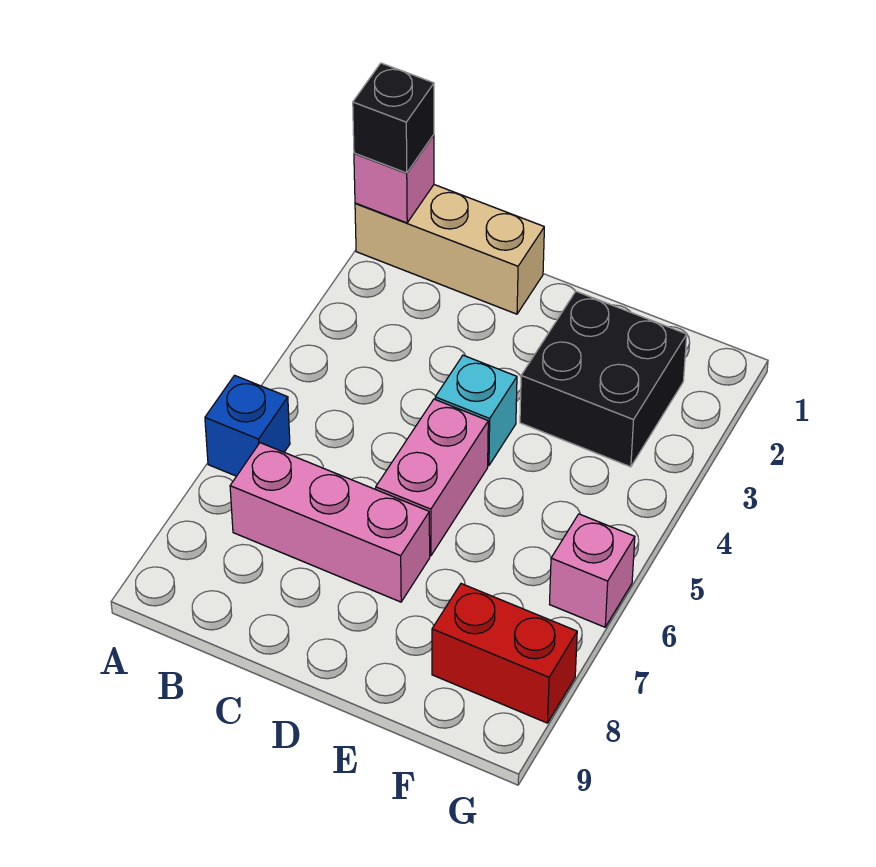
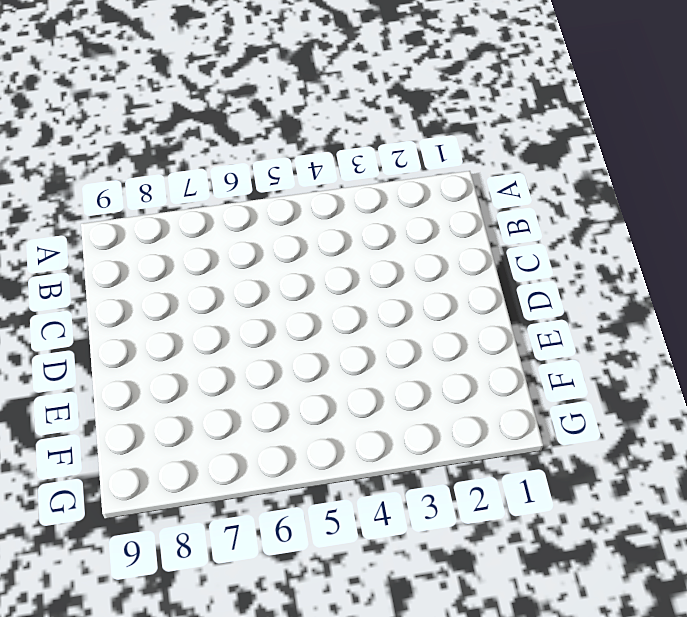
none -> tan 1x3 brick [355,185,544,314]
none -> blue 1x1 brick [205,375,290,476]

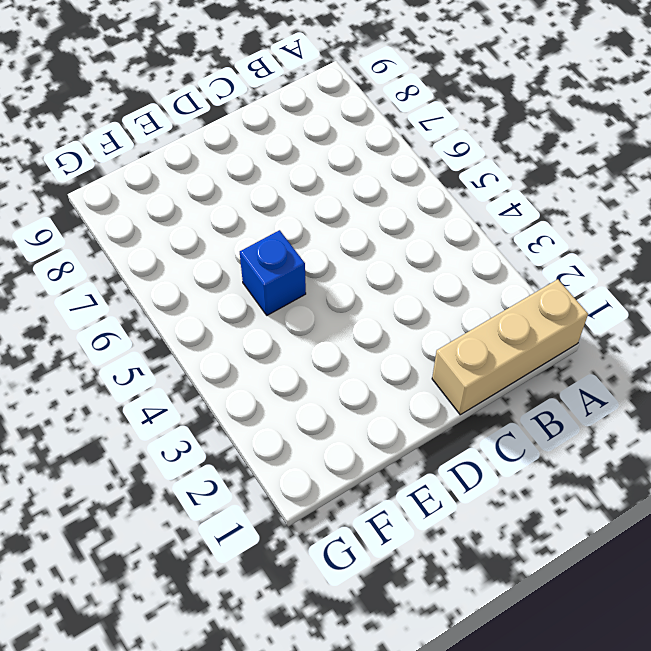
blue 1x1 brick [240,230,306,315] -> blue 1x1 brick moved to [205,375,290,476]
none -> pink 1x3 brick [230,443,430,602]
none -> cyan 1x1 brick [435,355,517,466]

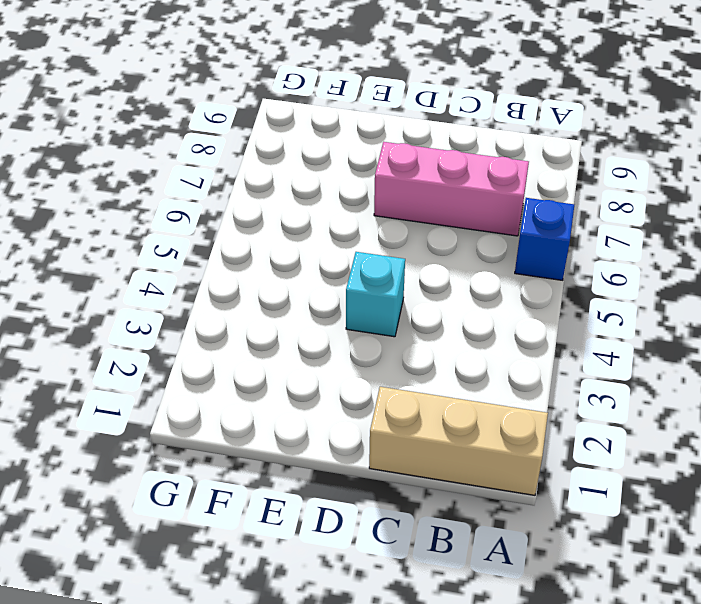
none -> pink 1x2 brick [376,399,488,556]
none -> black 2x2 brick [520,291,687,467]

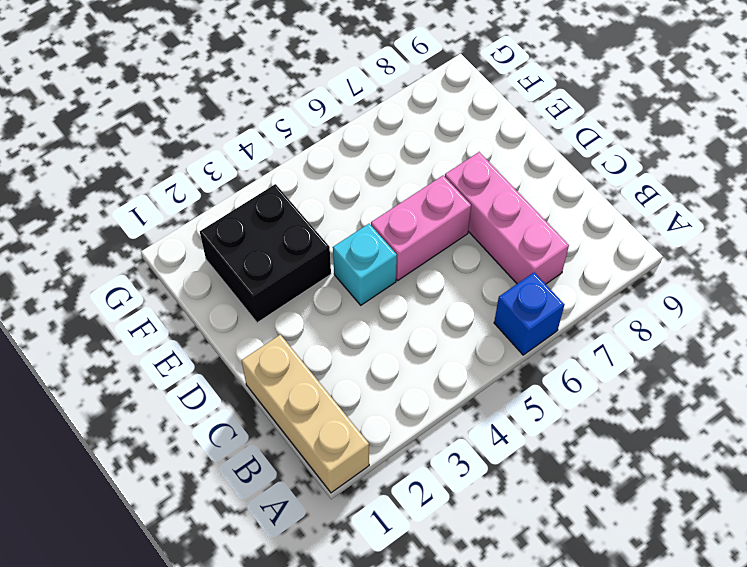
none -> red 1x2 brick [432,584,577,723]
none -> pink 1x1 brick [550,514,635,627]

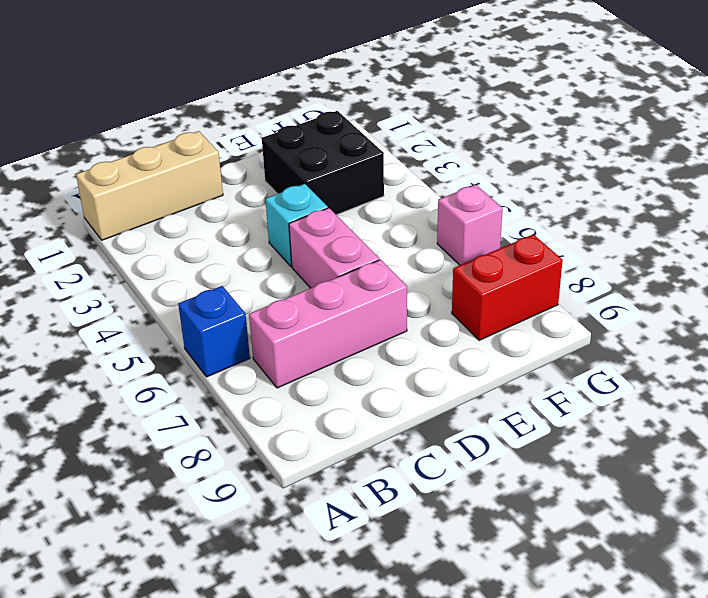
none -> pink 1x1 brick [354,135,434,223]
none -> black 1x1 brick [353,63,434,173]

